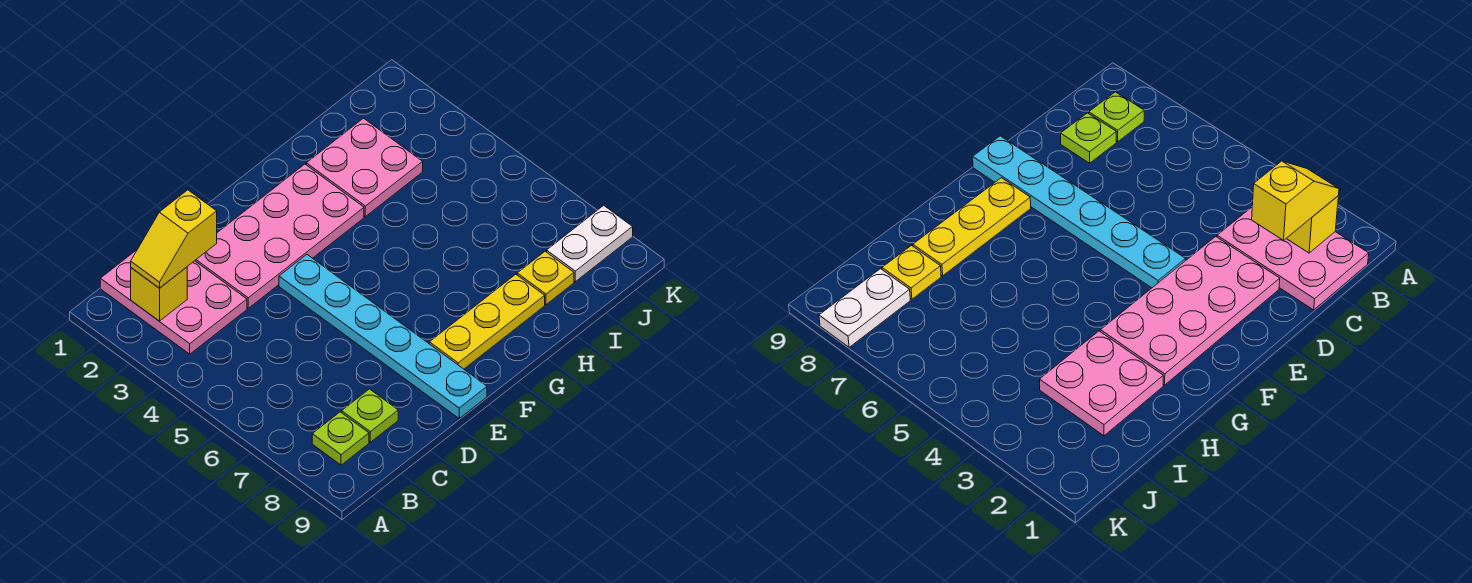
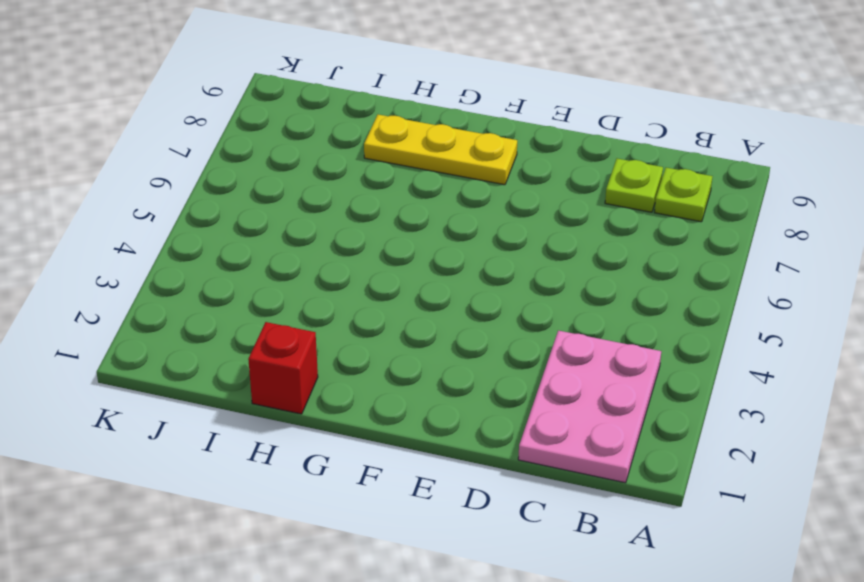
red 1x1 brick [248,322,318,414] -> none
none -> pink 2x4 plate [195,164,364,308]
none -> cyan 1x6 plate [279,255,487,418]

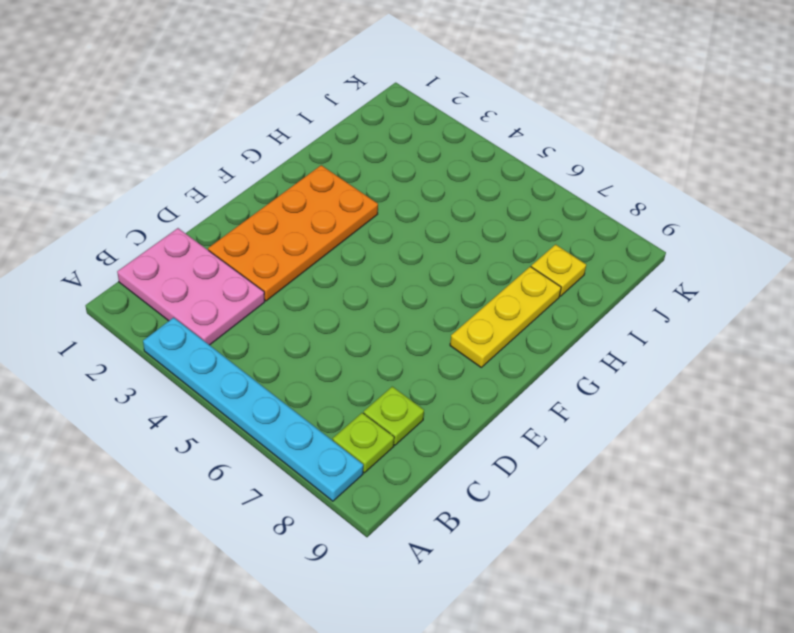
cyan 1x6 plate [143,318,363,501] -> cyan 1x6 plate moved to [279,255,487,418]
orange 2x4 plate [208,165,378,301] -> pink 2x4 plate [195,164,364,308]
none -> pink 2x2 plate [306,118,423,217]
none -> white 1x2 plate [547,205,633,282]

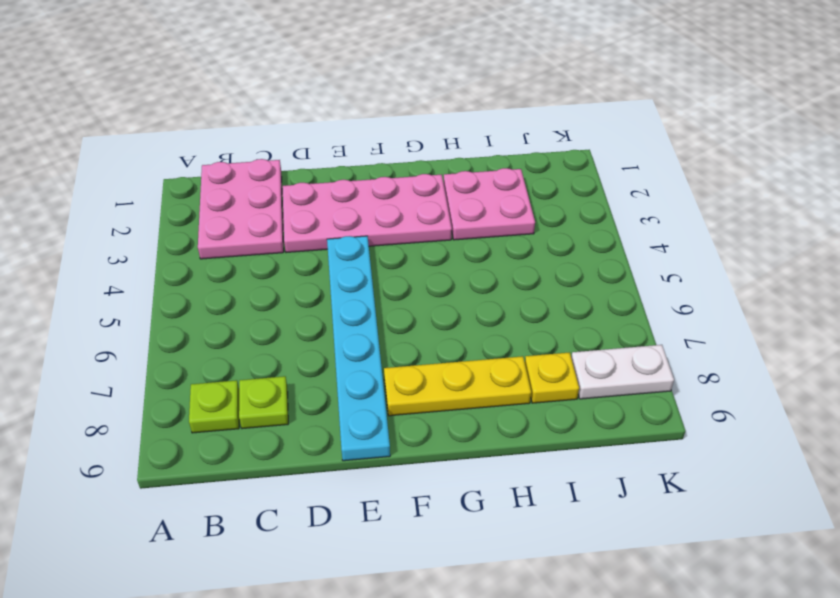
none -> yellow 1x1 brick [131,267,187,321]
none -> yellow 1x2 slope [131,190,217,288]

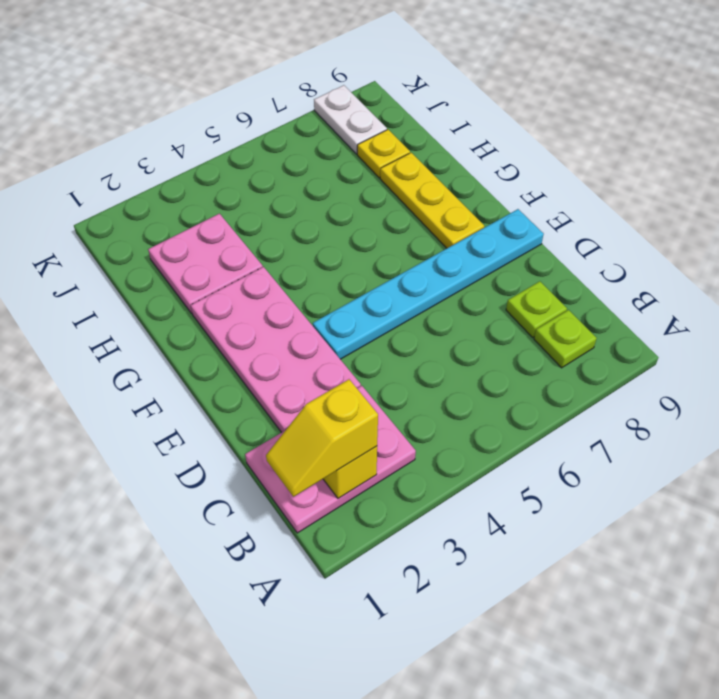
yellow 1x2 slope [266,379,378,497] -> yellow 1x2 slope turned to [131,190,217,288]

